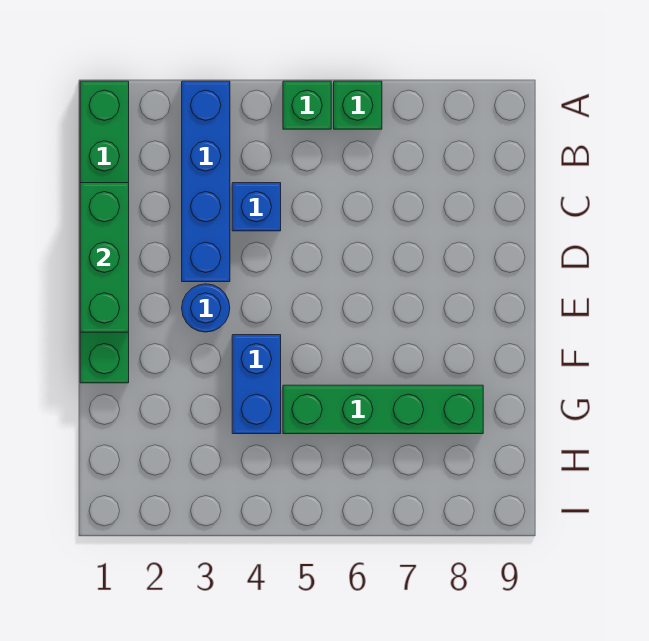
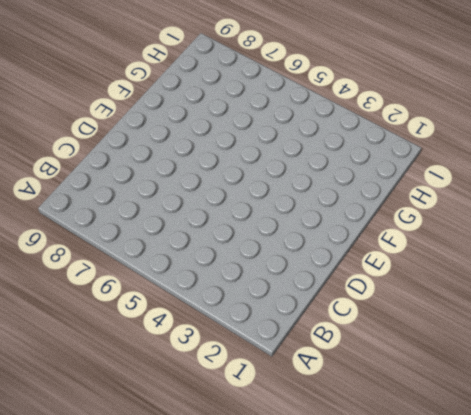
none -> green 1x6 brick [80,81,129,383]
none -> blue 1x4 brick [182,81,230,282]

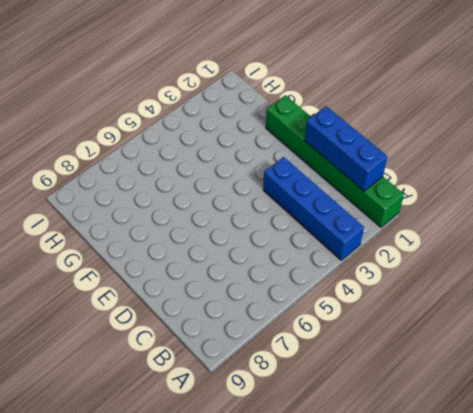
blue 1x3 brick [305,106,387,191] -> green 1x3 brick [80,183,129,332]
none -> green 1x1 brick [283,81,331,129]
none -> green 1x1 brick [334,81,382,129]

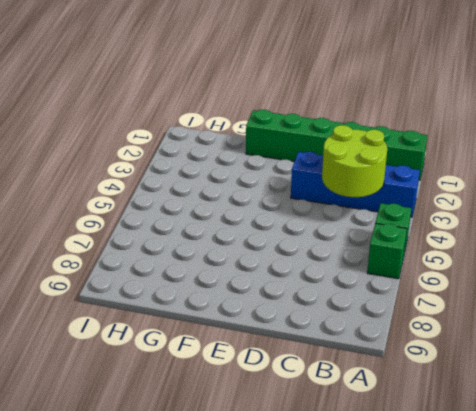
lime 2x2 round brick [322,125,387,197] -> none
none -> blue 1x1 brick [232,183,281,231]
none -> blue 1x1 round brick [182,284,230,332]

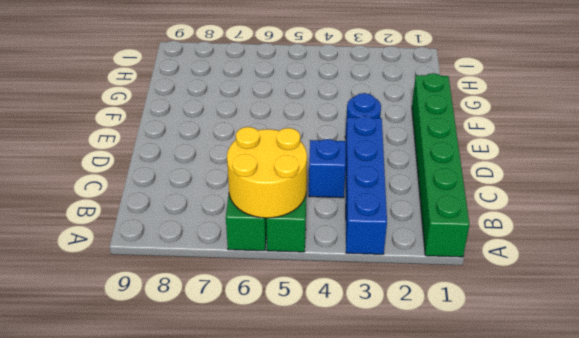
yellow 2x2 round brick [227,127,307,218] -> none
none -> blue 1x2 brick [232,335,281,434]
none -> green 1x4 brick [283,385,483,434]

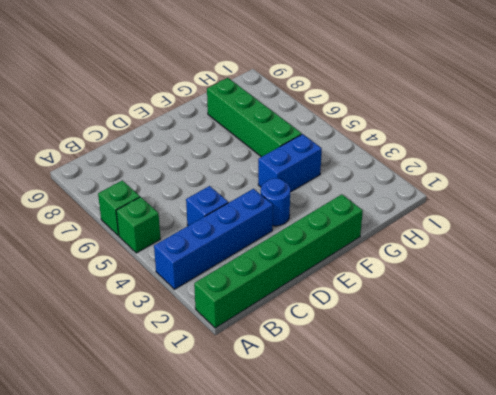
none -> green 1x3 brick [80,183,129,332]

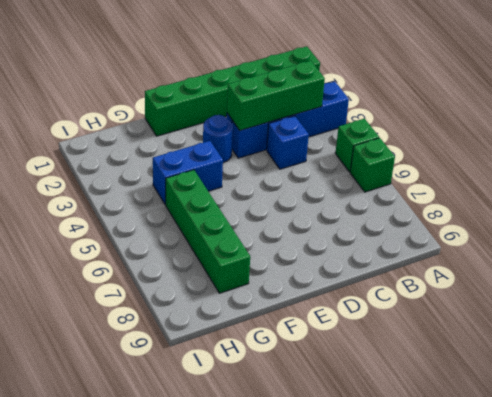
green 1x3 brick [227,61,325,130] -> green 1x3 brick moved to [80,183,129,332]

